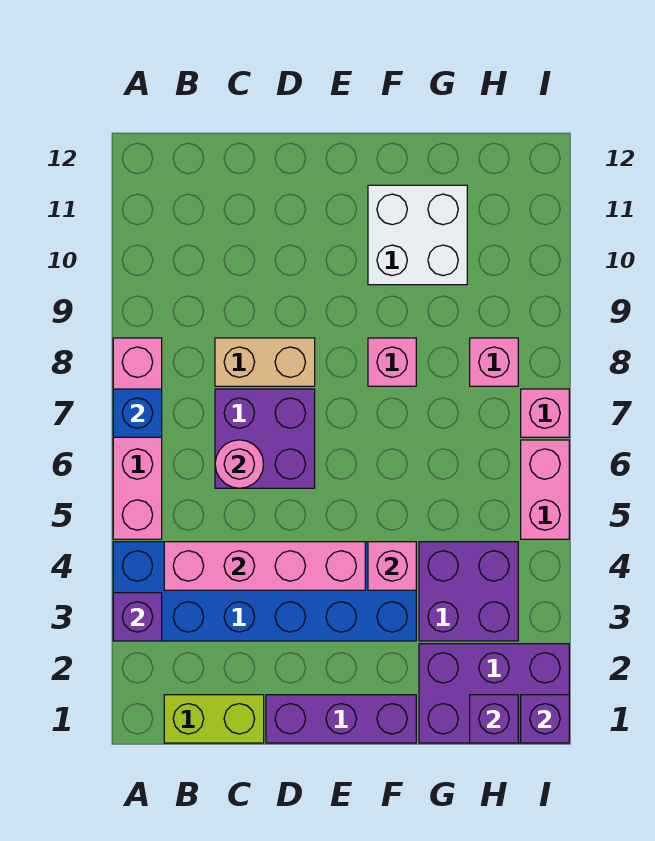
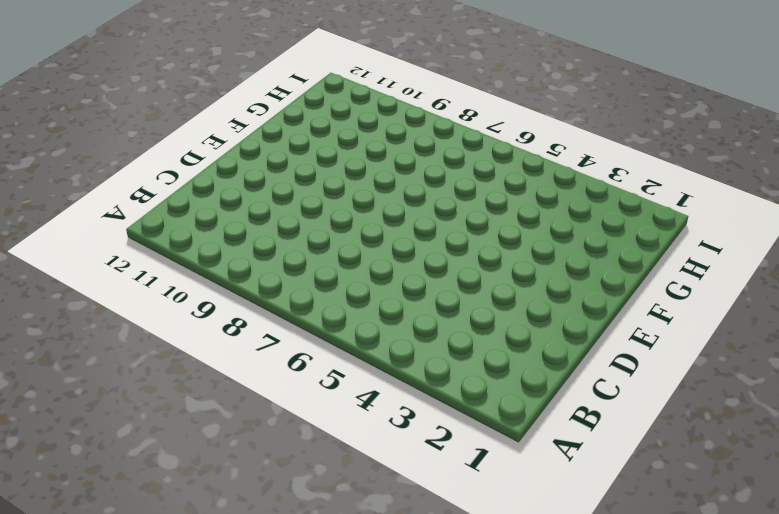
none -> blue 2x6 brick [113,542,416,641]
none -> pink 1x4 brick [113,338,162,539]
none -> lime 1x2 brick [164,695,264,743]

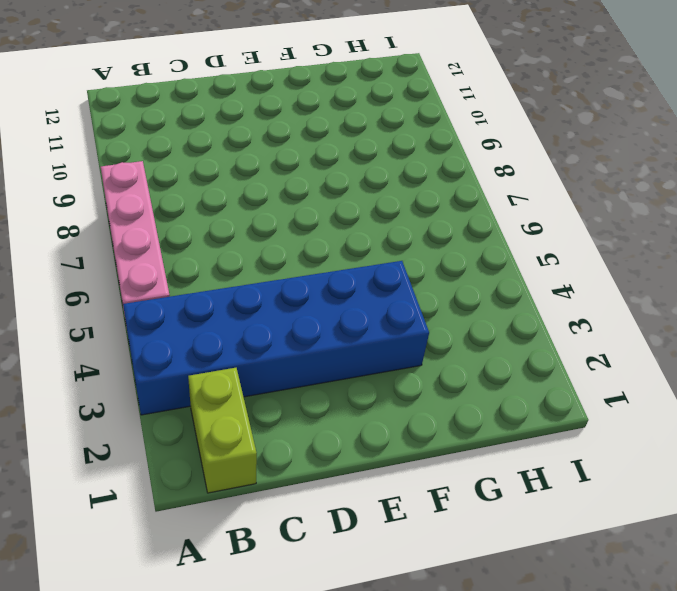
lime 1x2 brick [188,368,257,493] -> lime 1x2 brick turned to [164,695,264,743]
none -> purple 2x2 brick [215,389,315,488]
none -> tan 1x2 brick [215,338,315,386]
none -> purple 1x3 brick [266,695,416,743]

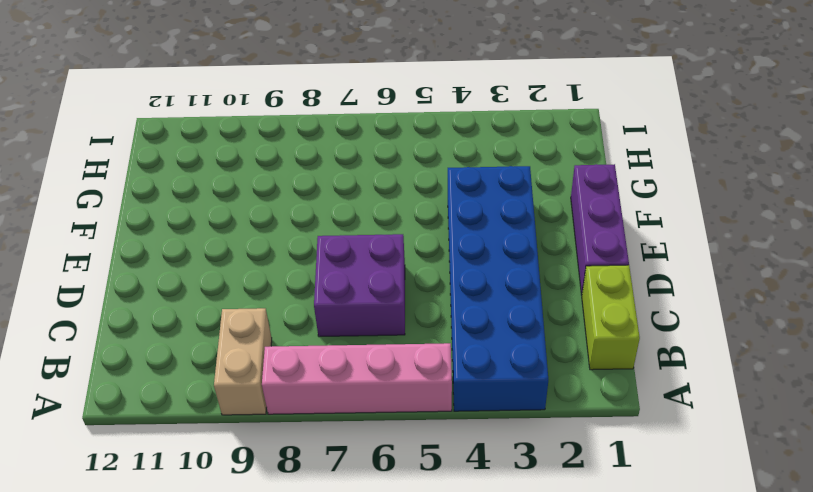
tan 1x2 brick [214,308,272,415] -> tan 1x2 brick moved to [215,338,315,386]
none -> pink 1x1 brick [368,338,416,386]
none -> white 2x2 brick [368,185,467,285]
none -> purple 2x3 brick [419,644,569,743]

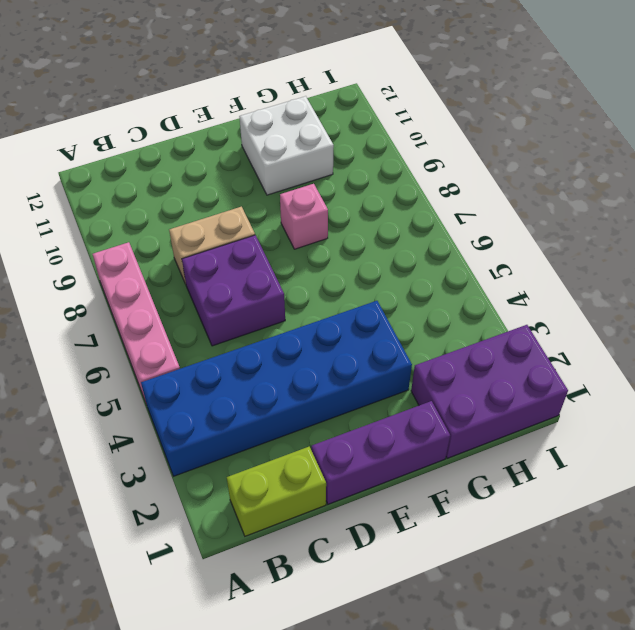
none -> purple 2x2 brick [419,542,518,641]
none -> pink 1x1 brick [470,338,518,386]
none -> pink 1x2 brick [521,440,569,539]

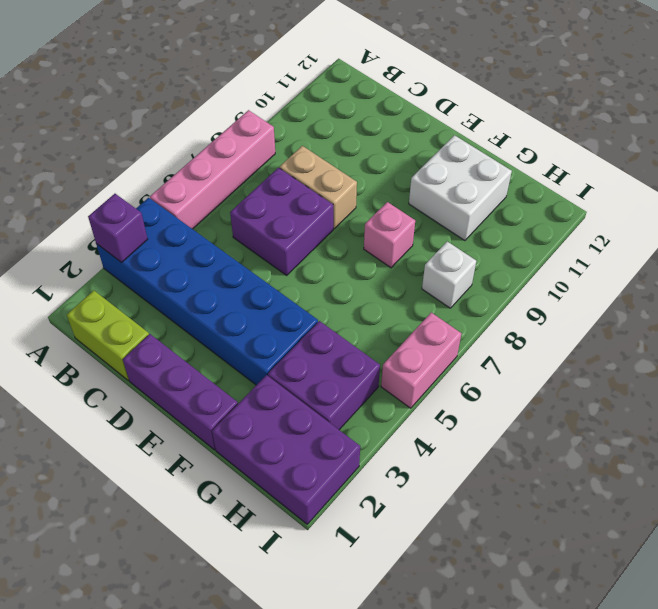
white 1x1 brick [422,242,476,308] -> pink 1x1 brick [470,338,518,386]
none -> pink 1x1 brick [521,389,569,437]
none -> blue 1x1 brick [113,389,162,437]
none -> pink 1x4 brick [164,542,365,590]

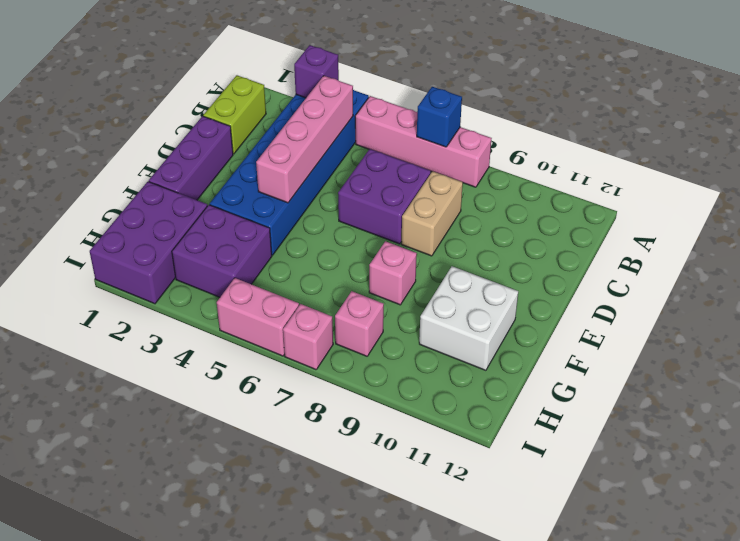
none -> pink 1x1 round brick [215,440,264,488]
none -> pink 1x1 brick [368,542,416,590]
none -> purple 1x1 brick [470,695,518,743]

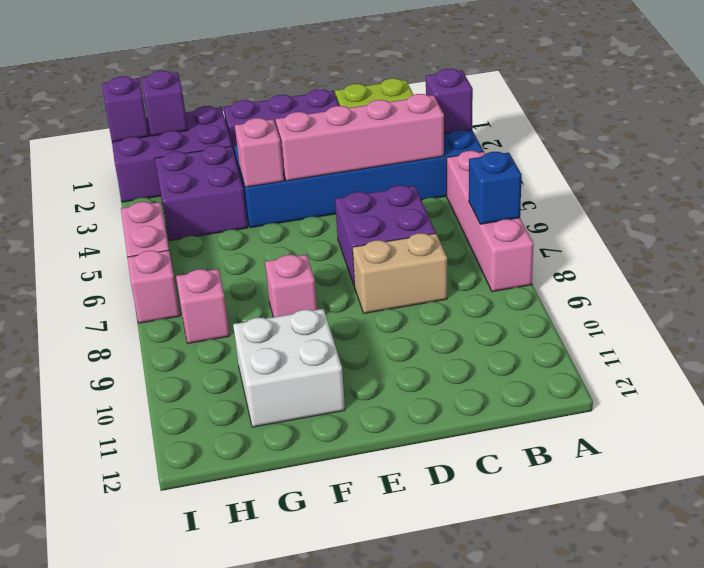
none -> pink 1x1 round brick [215,440,264,488]

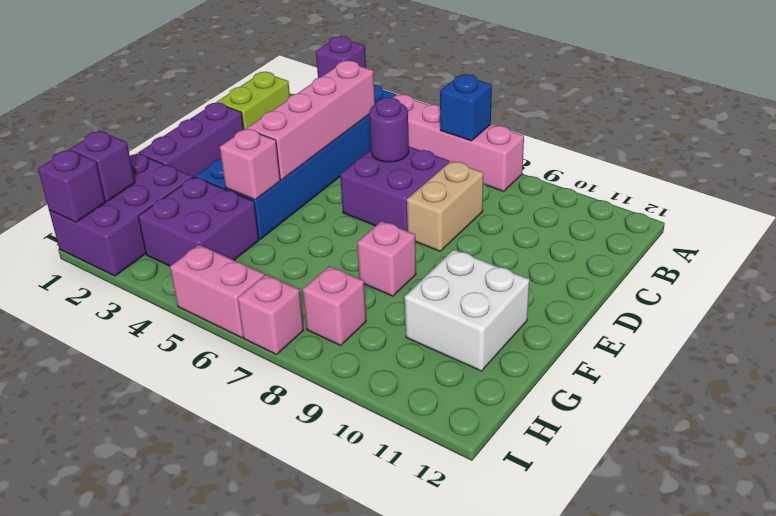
purple 1x1 round brick [369,98,409,162] -> pink 1x1 round brick [215,440,264,488]

